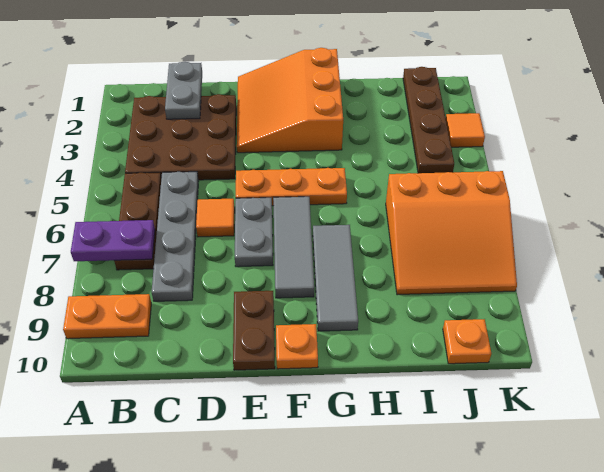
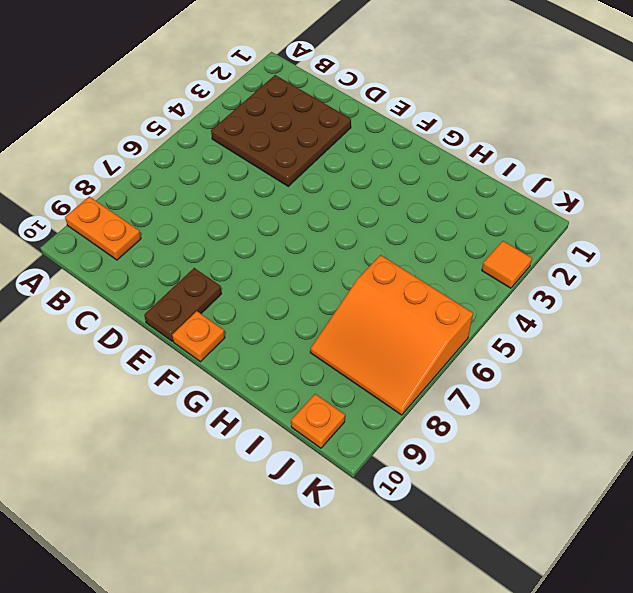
none -> brown 1x3 plate [114,173,161,270]
none -> grey 1x4 plate [152,172,199,301]
none -> orange 1x1 tile [196,199,235,237]

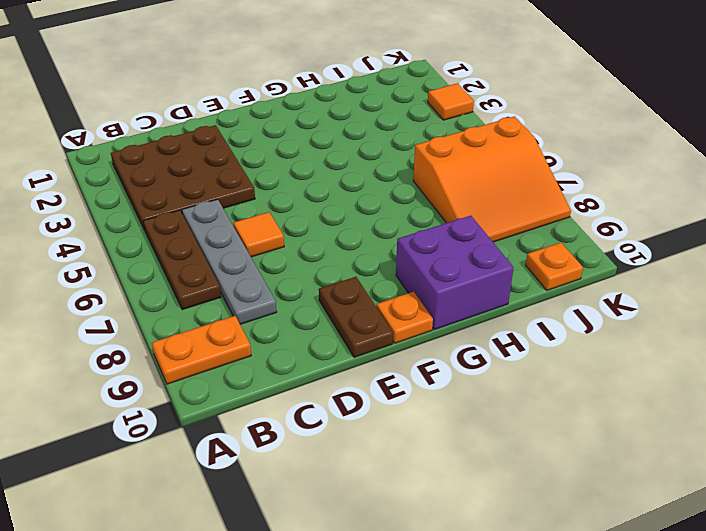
purple 2x2 brick [396,216,514,330] -> grey 1x3 tile [313,225,358,331]
none -> orange 3x3 slope [237,48,343,153]
none -> orange 1x3 plate [236,168,347,206]
none -> grey 1x2 plate [235,198,273,267]

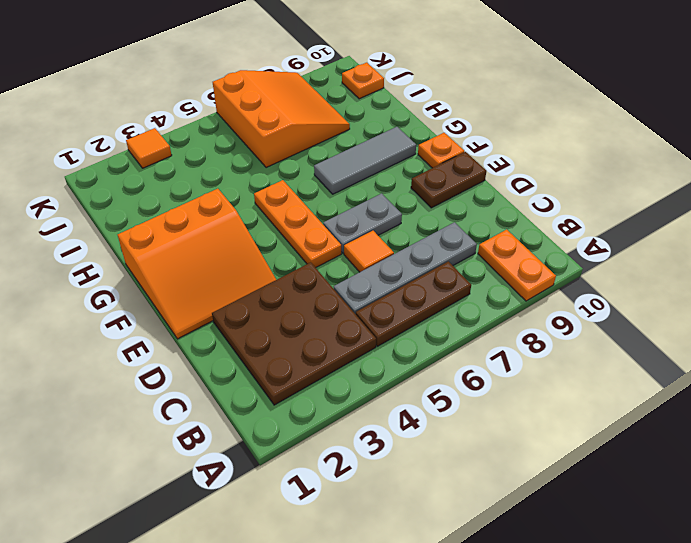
none -> grey 1x3 tile [273,197,314,298]
none -> brown 1x4 plate [403,67,454,173]
none -> purple 1x2 plate [71,220,155,261]

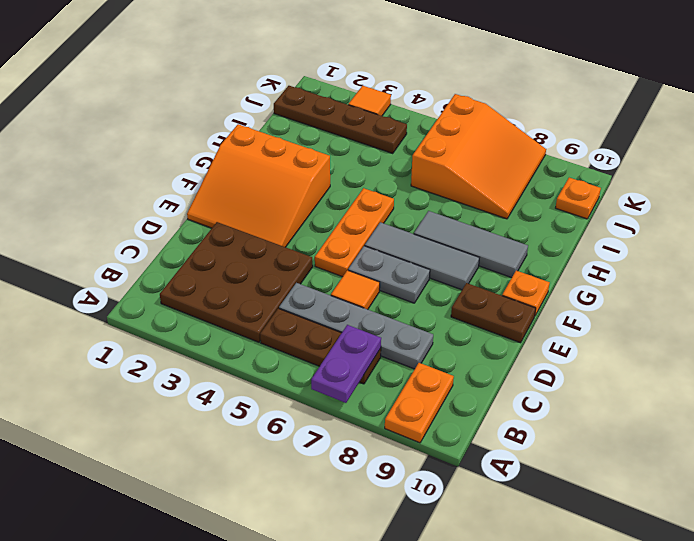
none -> grey 1x2 plate [165,62,202,119]

